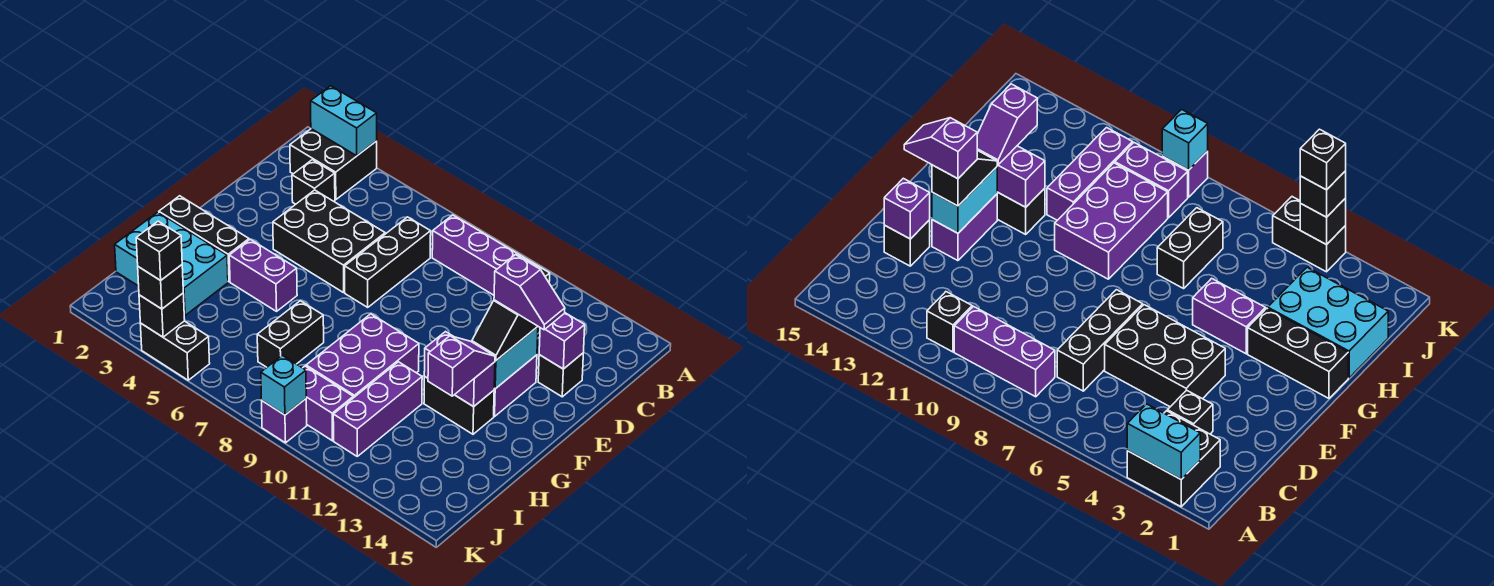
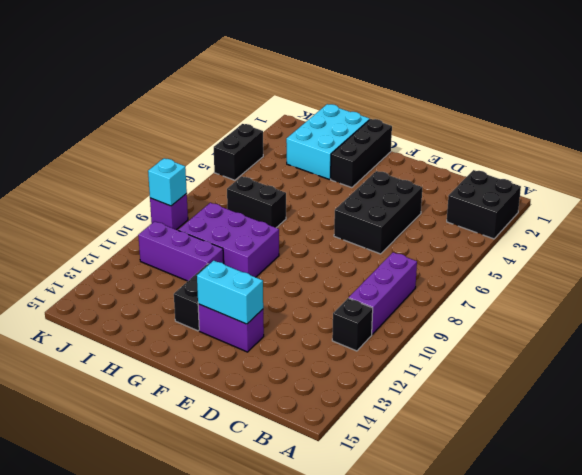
none -> black 1x1 brick [292,160,335,204]
none -> black 1x3 brick [345,217,431,307]
none -> black 1x1 brick [538,353,583,397]

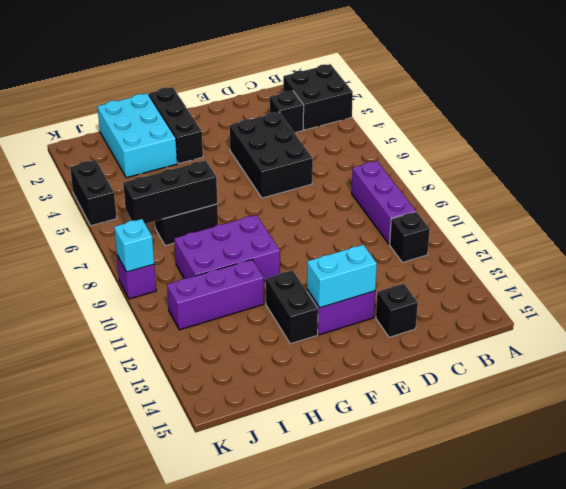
black 1x3 brick [123,160,217,224] -> black 1x3 brick moved to [345,217,431,307]
none -> purple 1x2 brick [229,239,297,311]
none -> purple 1x2 brick [303,366,353,441]
none -> cyan 1x2 brick [311,86,377,156]

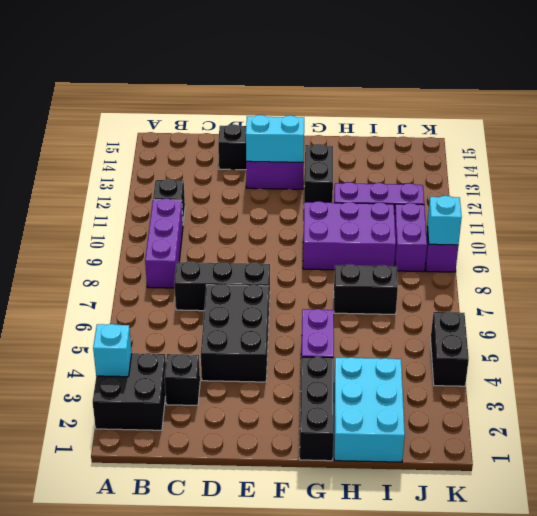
cyan 1x1 brick [93,324,132,377] -> cyan 1x2 brick [311,86,377,156]
none -> purple 1x1 brick [539,313,585,369]
none -> purple 1x2 brick [424,332,495,407]
none -> black 1x1 brick [139,293,185,337]

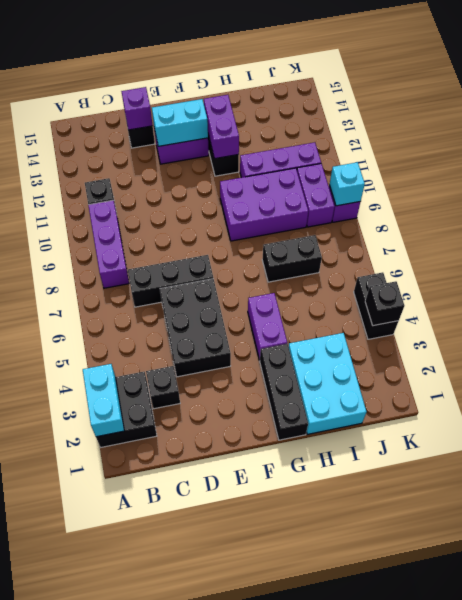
none -> black 1x2 slope [472,300,538,360]
none -> purple 1x2 slope [428,336,495,396]
none -> black 1x1 brick [138,265,183,309]

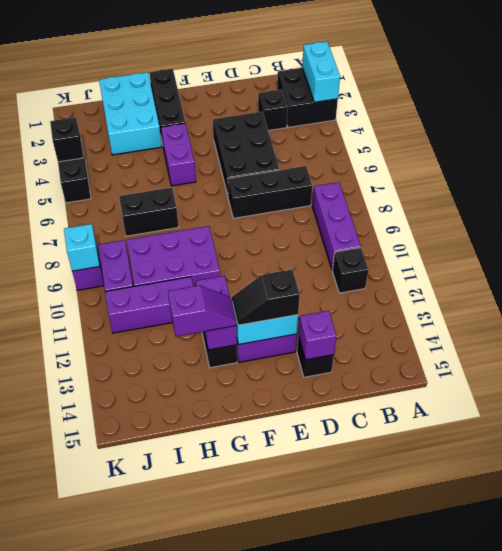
none -> black 1x1 brick [138,265,183,309]
none -> purple 1x2 slope [494,255,565,330]
none -> black 1x1 brick [136,221,182,280]

